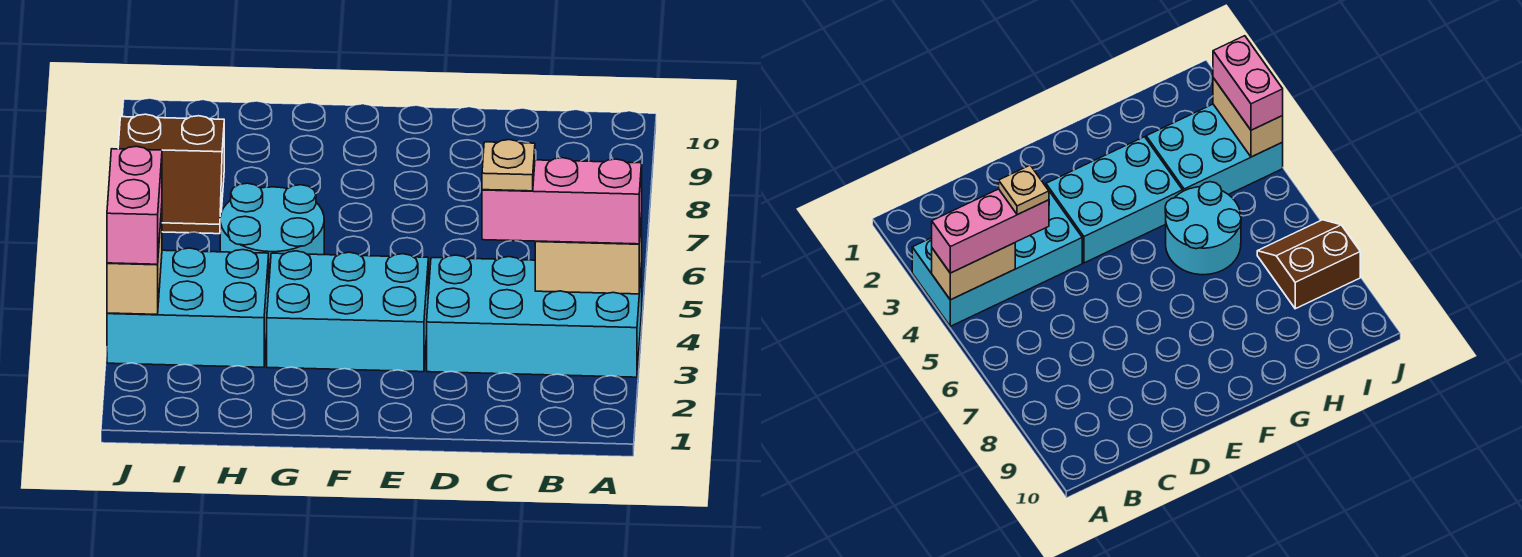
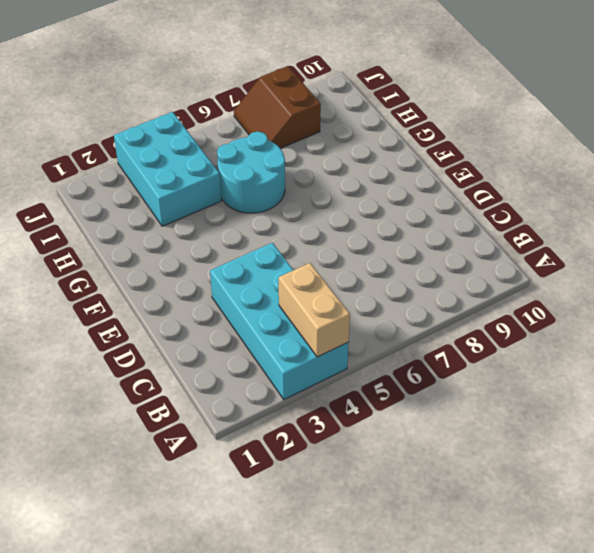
none -> cyan 2x3 brick [267,251,428,372]
none -> tan 1x2 brick [107,209,162,314]

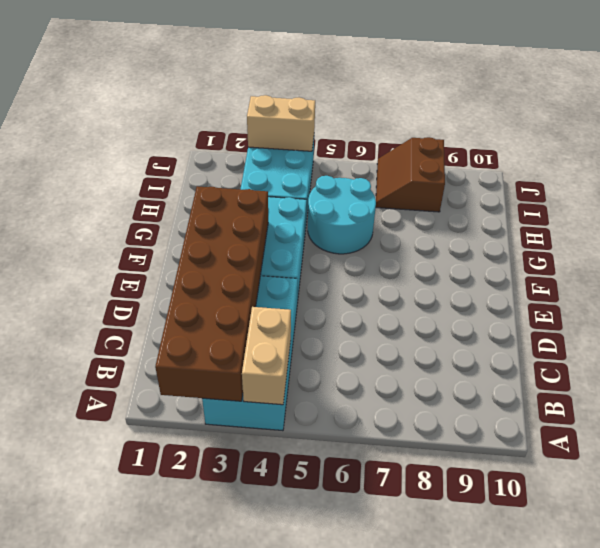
brown 2x6 brick [155,186,268,401] -> none
none -> pink 1x3 brick [482,158,642,244]
none -> pink 1x2 brick [107,146,162,264]

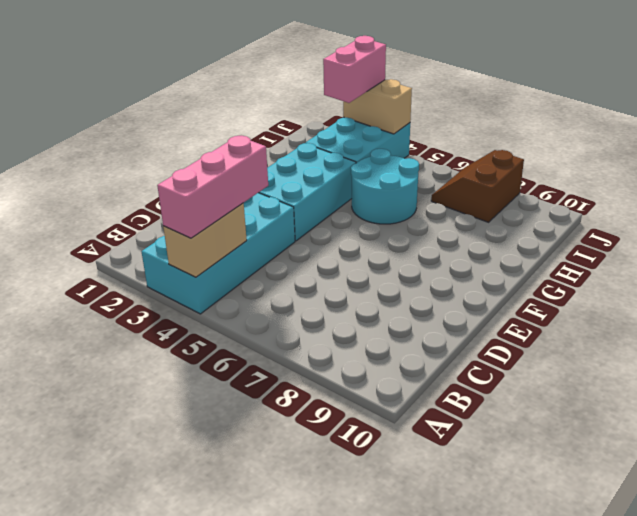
pink 1x2 brick [323,36,386,103] -> pink 1x2 brick turned to [107,146,162,264]
none -> tan 1x1 plate [482,140,535,191]

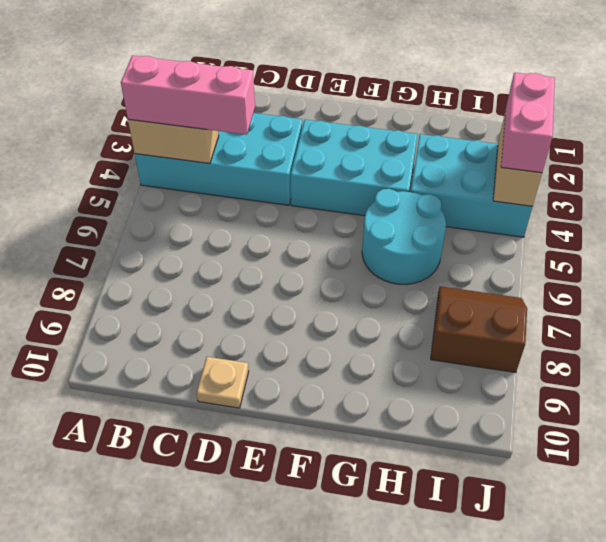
tan 1x1 plate [197,357,249,408] -> tan 1x1 plate moved to [482,140,535,191]

